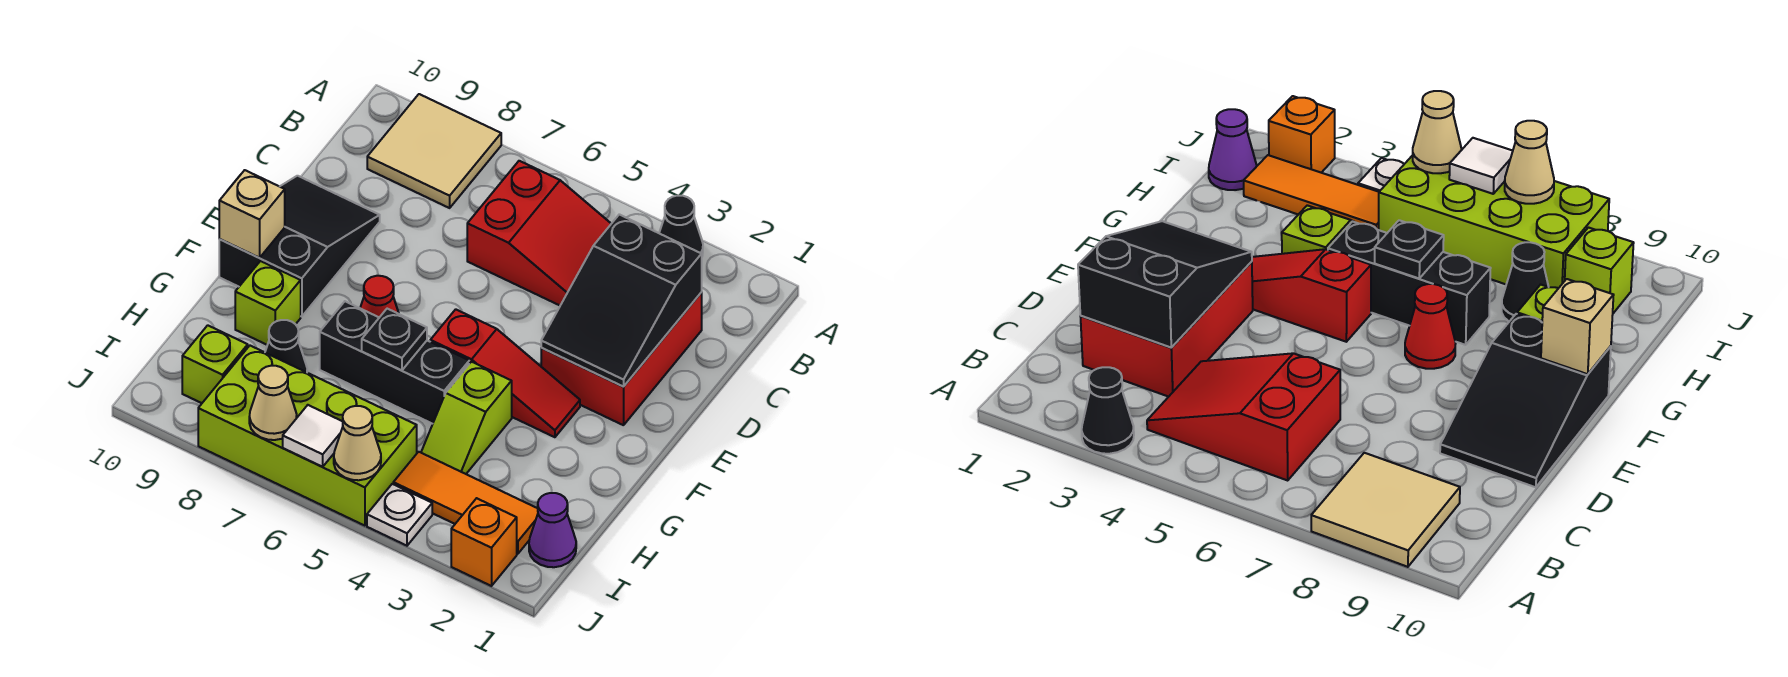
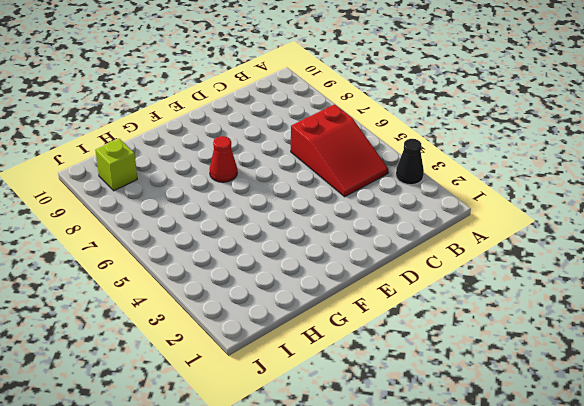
none -> tan 2x2 tile [367,94,501,208]
none -> red 2x3 brick [541,293,702,425]
none -> black 2x3 slope [219,176,380,317]

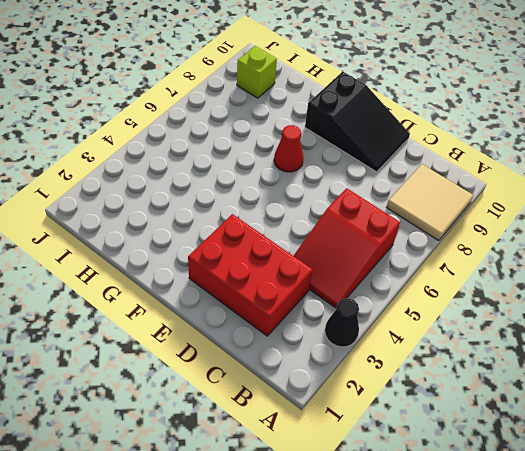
none -> red 1x3 slope [430,309,580,437]
none -> lime 1x2 slope [421,362,512,474]
none -> black 1x3 brick [320,301,469,424]

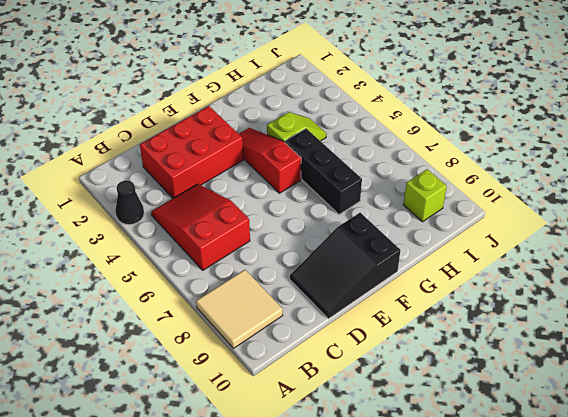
none -> red 1x1 cone [360,276,399,317]
none -> lime 1x1 brick [235,261,301,345]
none -> black 1x1 cone [265,320,307,372]

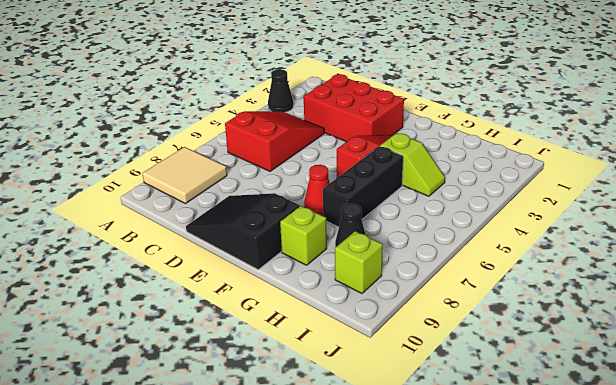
none -> purple 1x1 cone [529,493,576,567]
none -> orange 1x3 tile [393,452,538,554]
none -> lime 2x4 brick [198,346,417,526]

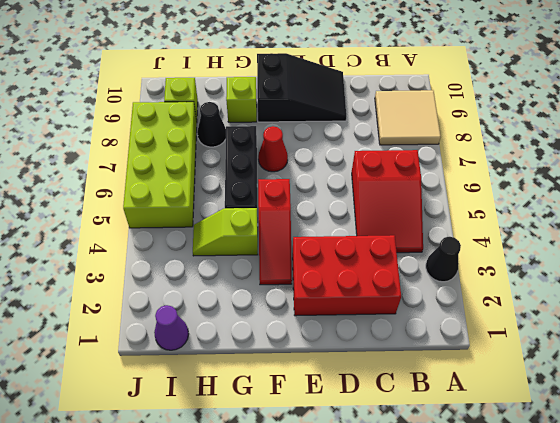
none -> orange 1x3 tile [393,452,538,554]
none -> orange 1x1 brick [451,498,517,586]
none -> white 1x1 plate [367,484,432,546]

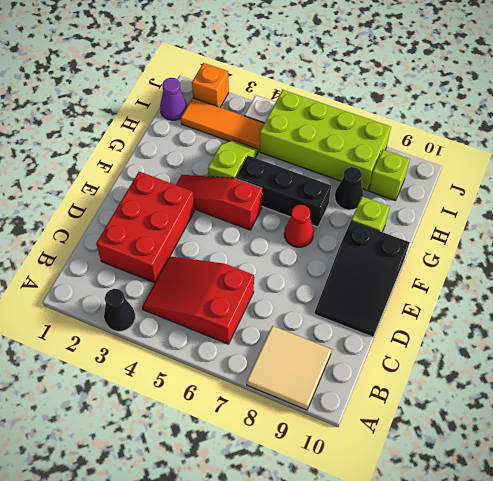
none -> black 2x3 slope [541,214,702,387]
none -> tan 1x1 brick [219,170,285,258]
none -> black 1x1 plate [362,309,427,371]

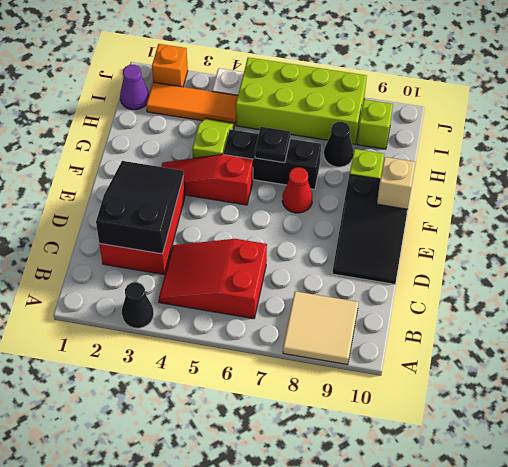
none -> tan 1x1 cone [334,406,381,480]
none -> white 1x1 tile [283,405,343,467]
none -> tan 1x1 cone [249,366,297,440]

